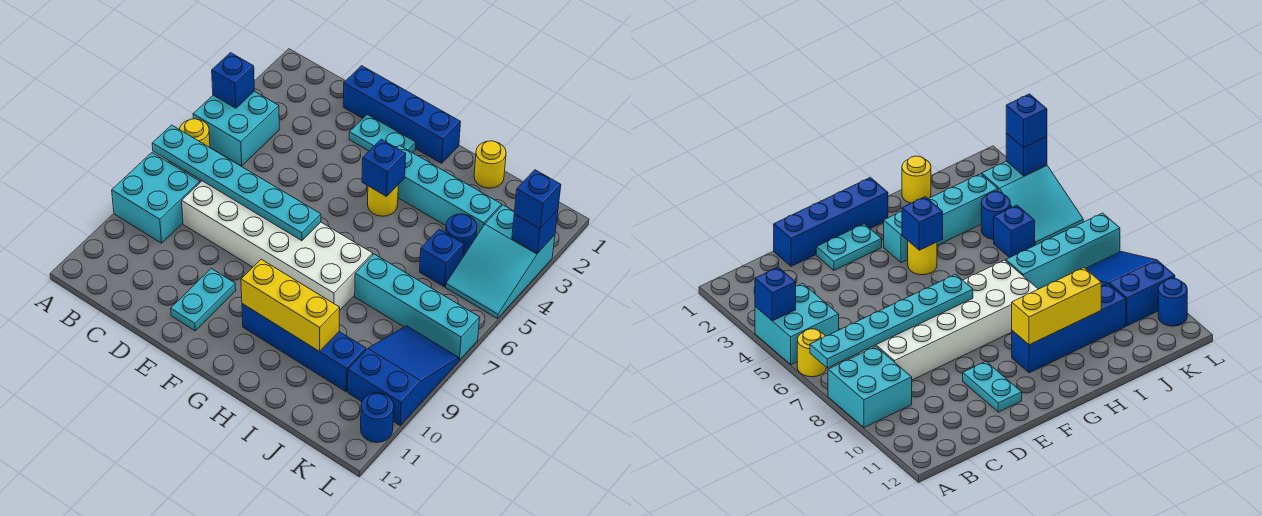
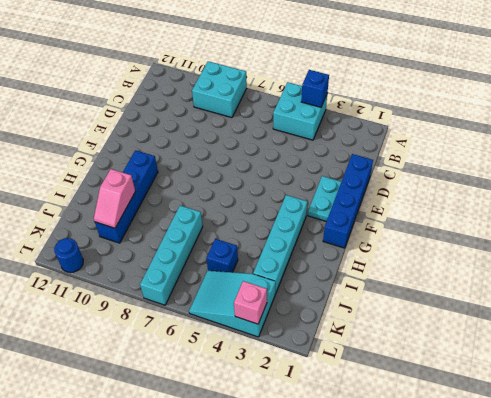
pink 1x2 slope [94,169,135,228] -> yellow 1x3 brick [241,259,340,351]
pink 1x1 brick [234,281,267,324] -> blue 1x1 brick [512,210,558,253]
none -> yellow 1x1 round brick [179,119,210,148]
none -> white 2x6 brick [182,181,373,311]
none -> cyan 1x2 plate [171,268,236,331]

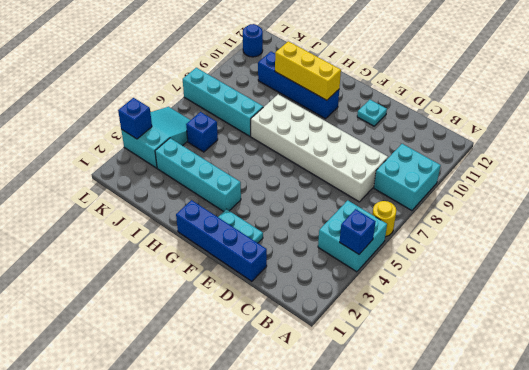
cyan 1x1 plate [357,100,387,126] -> cyan 1x2 plate [171,268,236,331]
none -> yellow 1x1 round brick [368,185,398,216]
none -> yellow 1x1 round brick [474,141,506,188]
none -> blue 1x1 round brick [446,214,477,256]

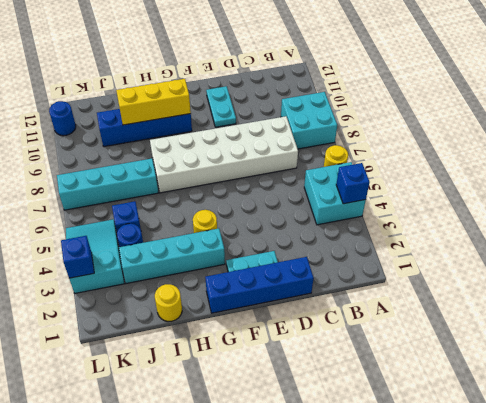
none -> blue 2x3 slope [348,326,459,425]
none -> cyan 1x6 plate [152,125,321,241]
none -> blue 1x1 brick [362,139,406,196]

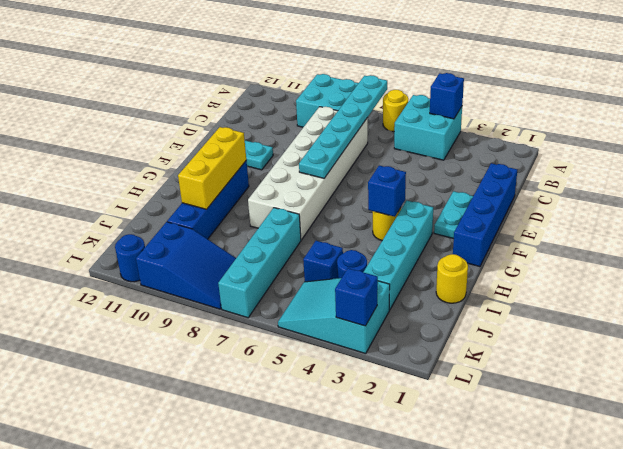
none -> blue 1x1 brick [514,170,561,229]

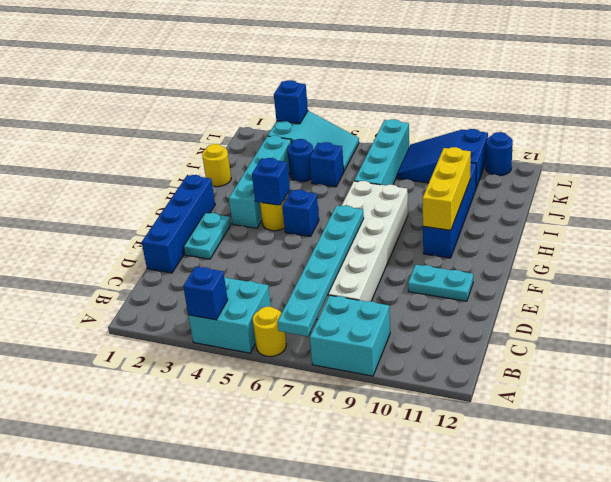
blue 1x1 brick [282,190,319,237] -> blue 1x1 brick moved to [514,170,561,229]

